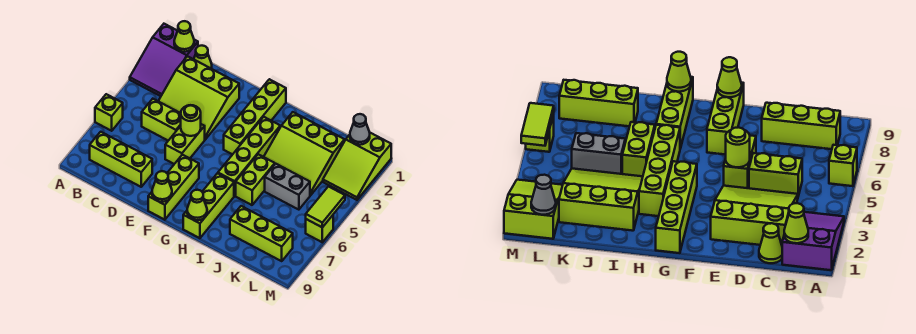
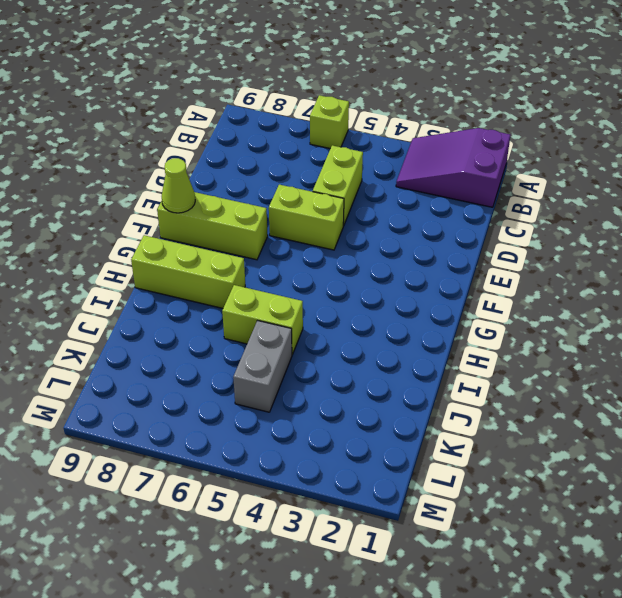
none -> lime 1x3 brick [90,132,152,187]
none -> lime 1x1 cone [194,46,212,69]
none -> lime 3x3 slope [159,56,239,140]

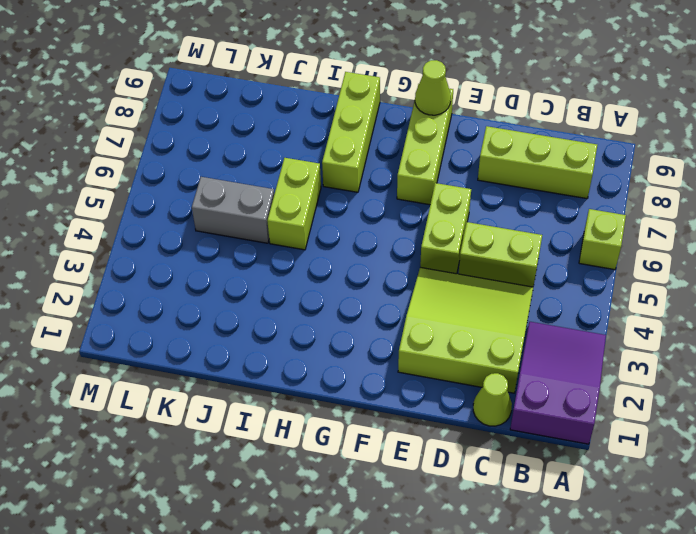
none -> lime 1x4 brick [224,79,286,155]
none -> lime 1x4 brick [218,117,280,196]
none -> lime 3x3 slope [264,112,345,195]

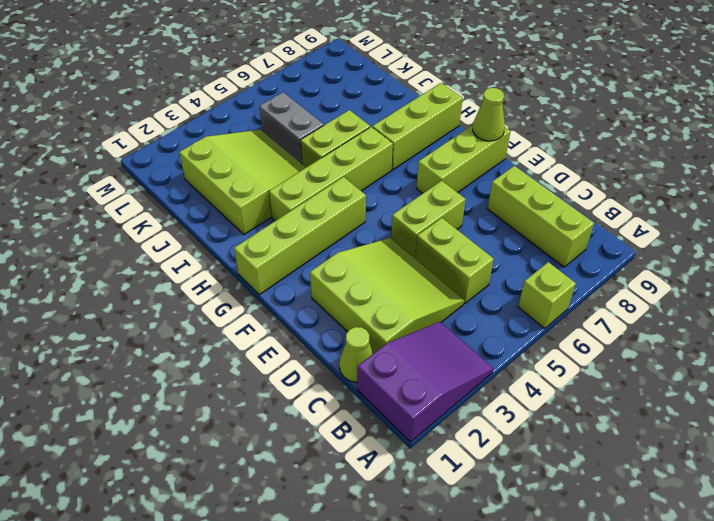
none -> lime 1x3 brick [230,206,293,261]
none -> lime 2x3 slope [323,133,391,200]
none -> lime 1x1 brick [306,215,333,242]

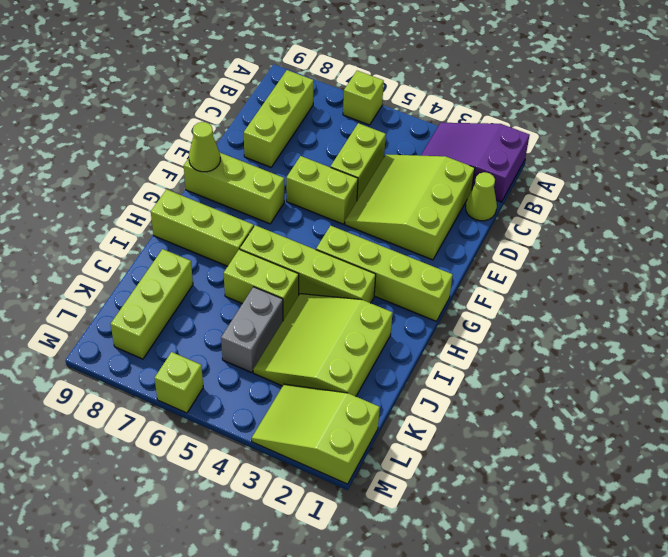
none -> lime 1x1 cone [174,21,194,52]
none -> lime 1x1 round brick [181,105,201,136]
none -> lime 1x1 cone [187,190,207,220]

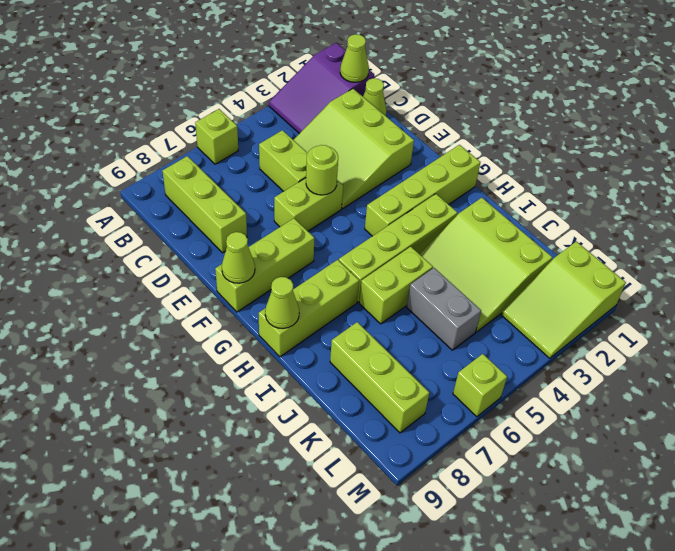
none -> grey 1x1 cone [350,114,370,145]
none -> lime 1x2 tile [306,187,345,227]

